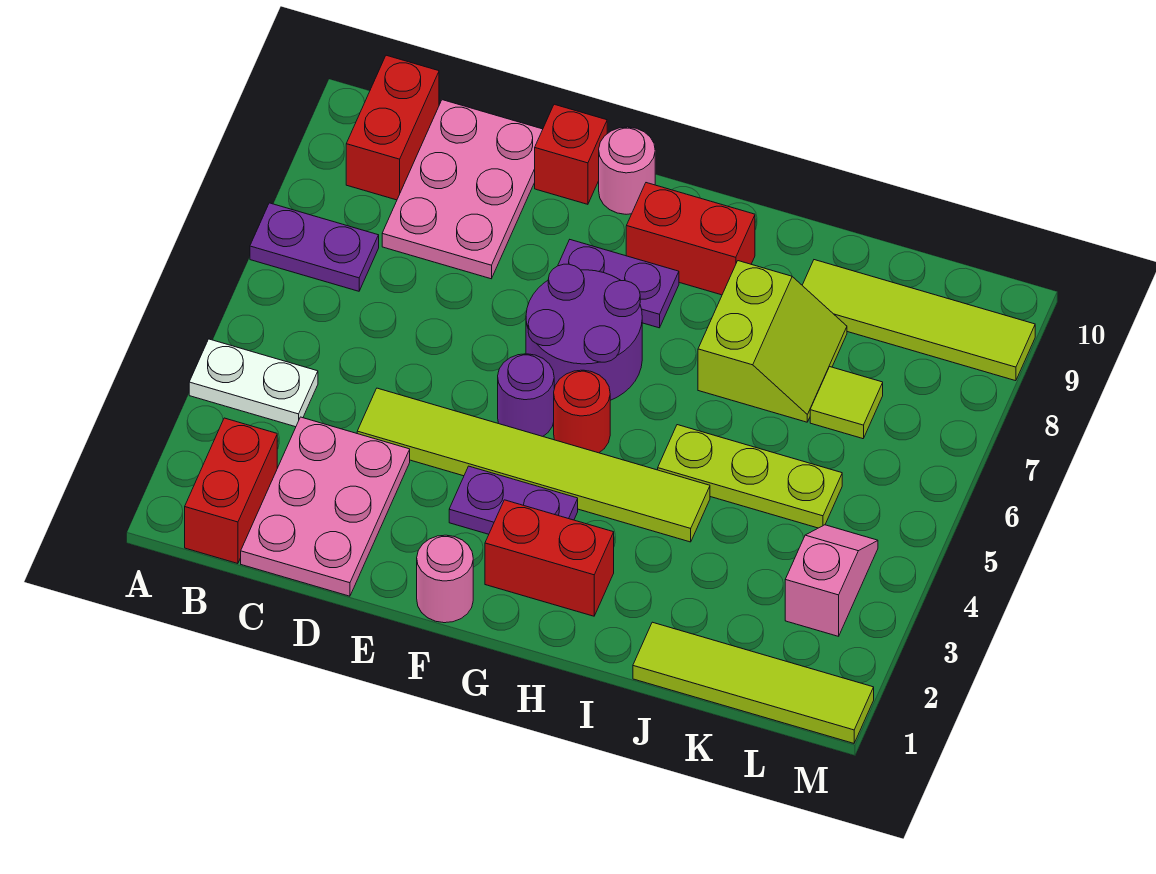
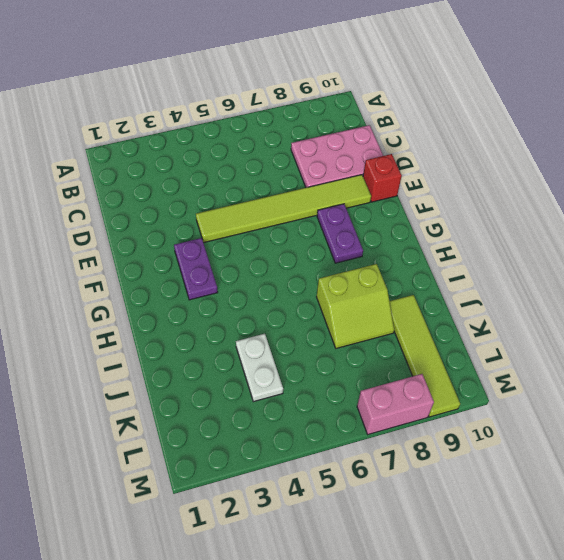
lime 1x6 tile [196,175,371,243] -> lime 1x6 tile turned to [357,388,710,542]
white 1x2 plate [236,334,283,402] -> white 1x2 plate moved to [189,339,318,427]
pink 1x2 brick [357,374,434,434] -> none
none -> purple 1x2 plate [250,203,379,291]
none -> red 1x2 brick [185,418,277,564]
none -> red 1x2 brick [346,55,439,200]

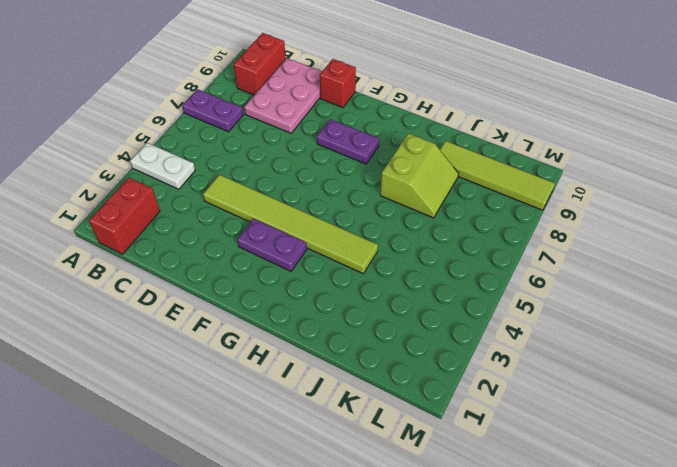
none -> pink 2x3 plate [241,417,410,596]
none -> pink 1x1 round brick [417,535,473,623]
none -> purple 1x1 round brick [498,354,554,436]

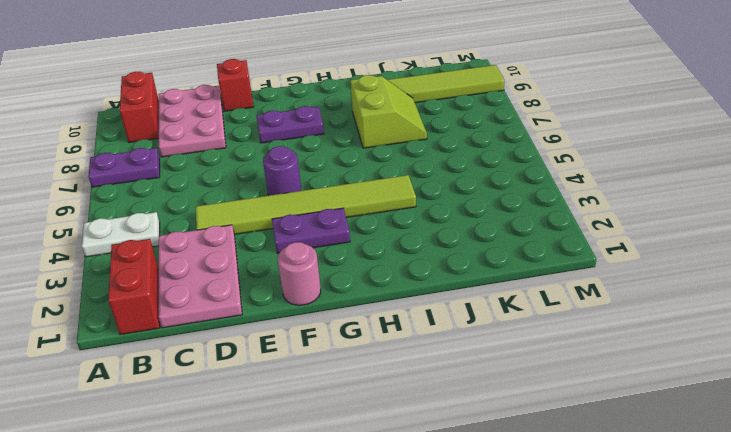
none -> purple 2x2 round brick [526,264,642,400]
none -> pink 1x1 round brick [599,127,655,214]
none -> red 1x2 brick [485,500,614,616]

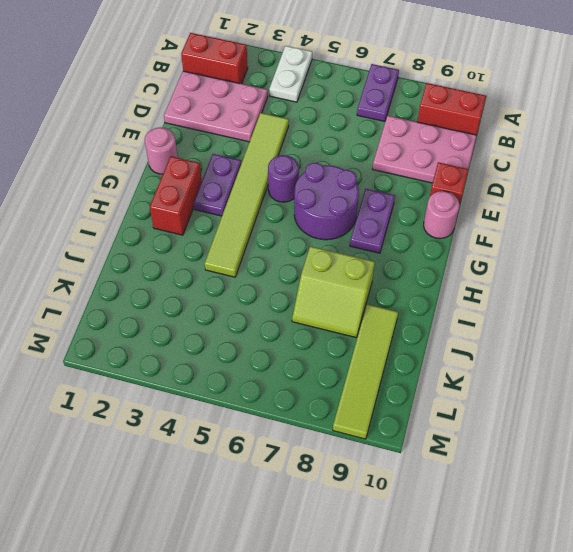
none -> red 1x1 round brick [554,370,610,453]
none -> red 1x2 brick [626,183,755,295]
none -> lime 1x3 plate [658,425,842,528]

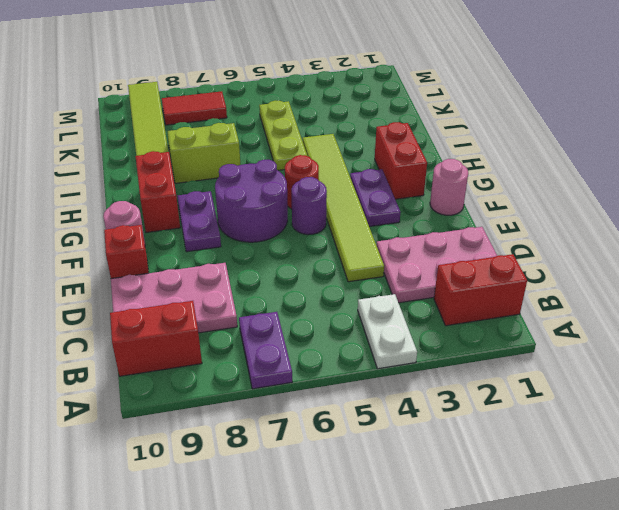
red 1x2 tile [162,91,227,125] -> none
none -> lime 1x4 tile [633,622,874,743]
none -> lime 1x1 tile [810,367,883,439]
none -> pink 1x2 slope [785,525,878,636]

